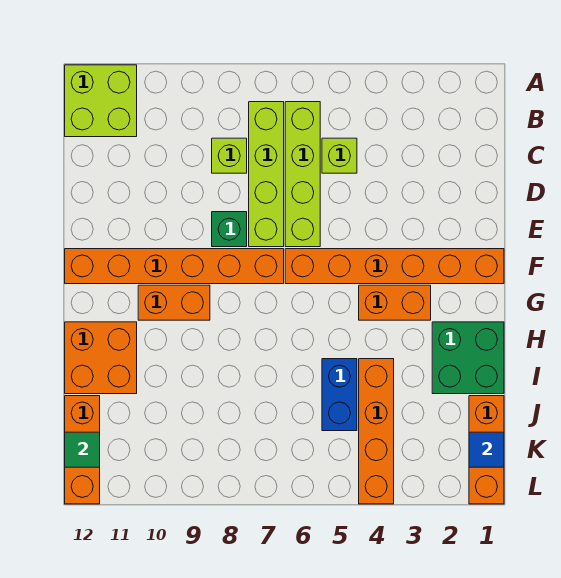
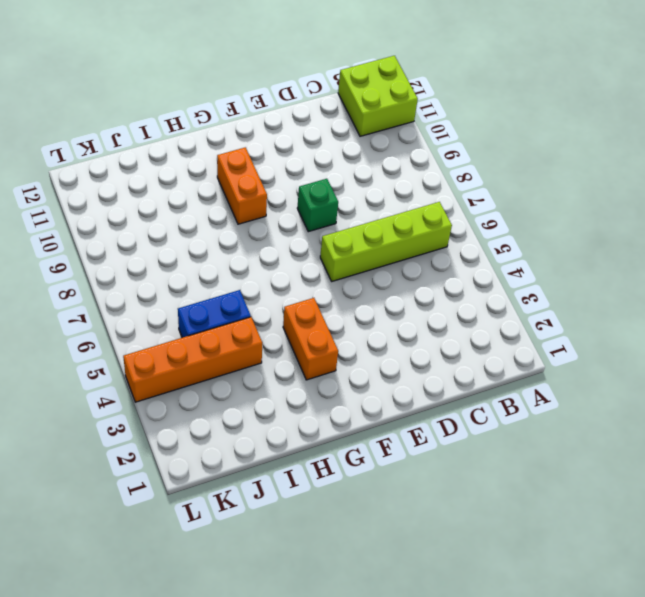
none -> lime 1x4 brick [249,102,284,247]
none -> lime 1x1 brick [322,138,357,173]
none -> lime 1x1 brick [212,138,247,173]

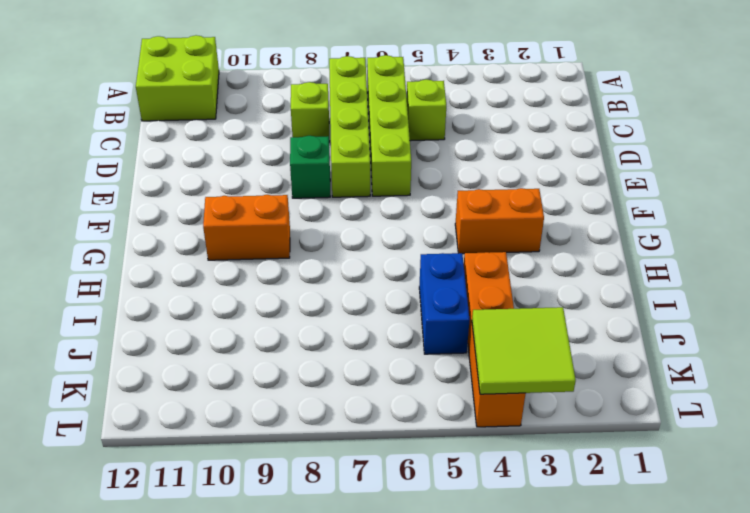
lime 2x2 tile [472,307,576,394] -> none
none -> orange 1x6 brick [285,249,504,284]
none -> orange 1x6 brick [65,249,284,284]
none -> green 2x2 brick [432,322,504,394]

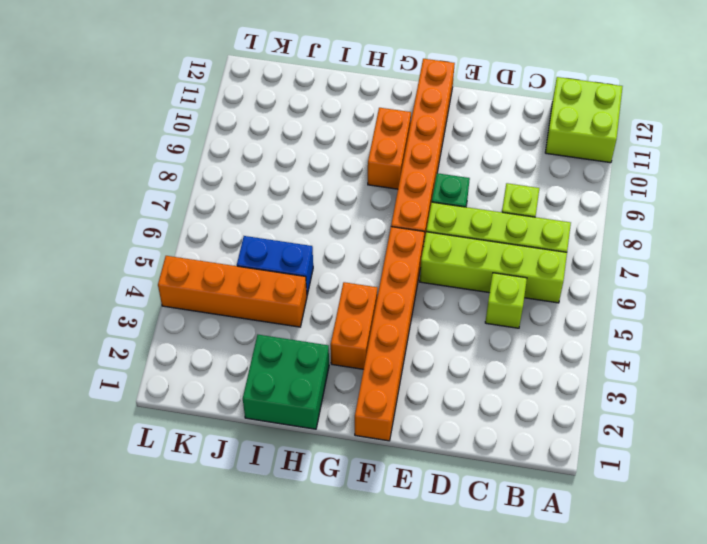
none -> orange 2x2 brick [65,322,137,394]
none -> orange 1x3 brick [469,396,504,504]
none -> orange 1x3 brick [65,396,100,504]

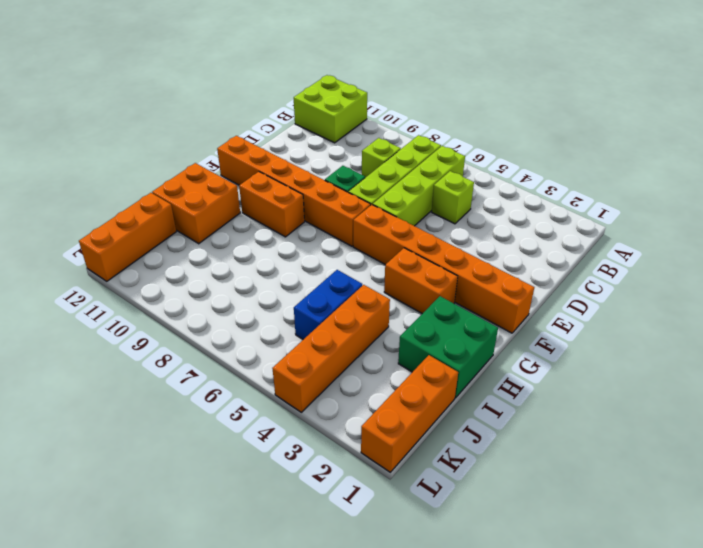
none -> blue 1x1 tile [469,432,504,467]
none -> green 1x1 tile [65,432,100,467]

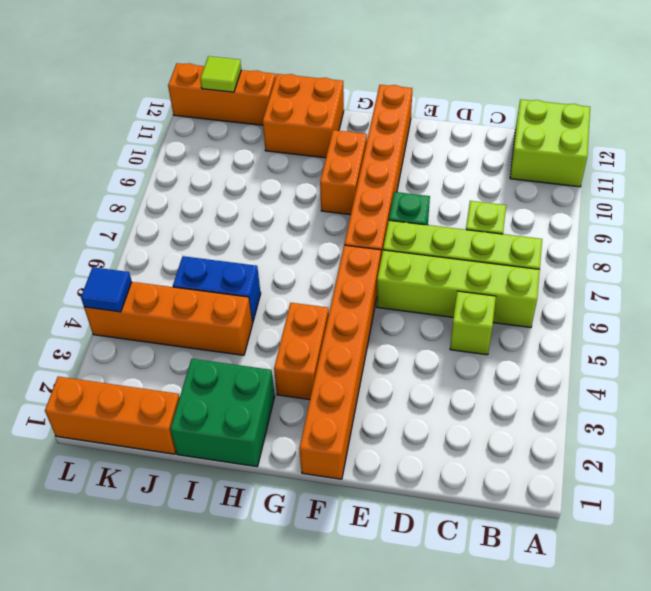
lime 1x1 tile [200,56,241,92] -> green 1x1 tile [65,432,100,467]
blue 1x1 tile [81,267,132,312] -> blue 1x1 tile moved to [469,432,504,467]

